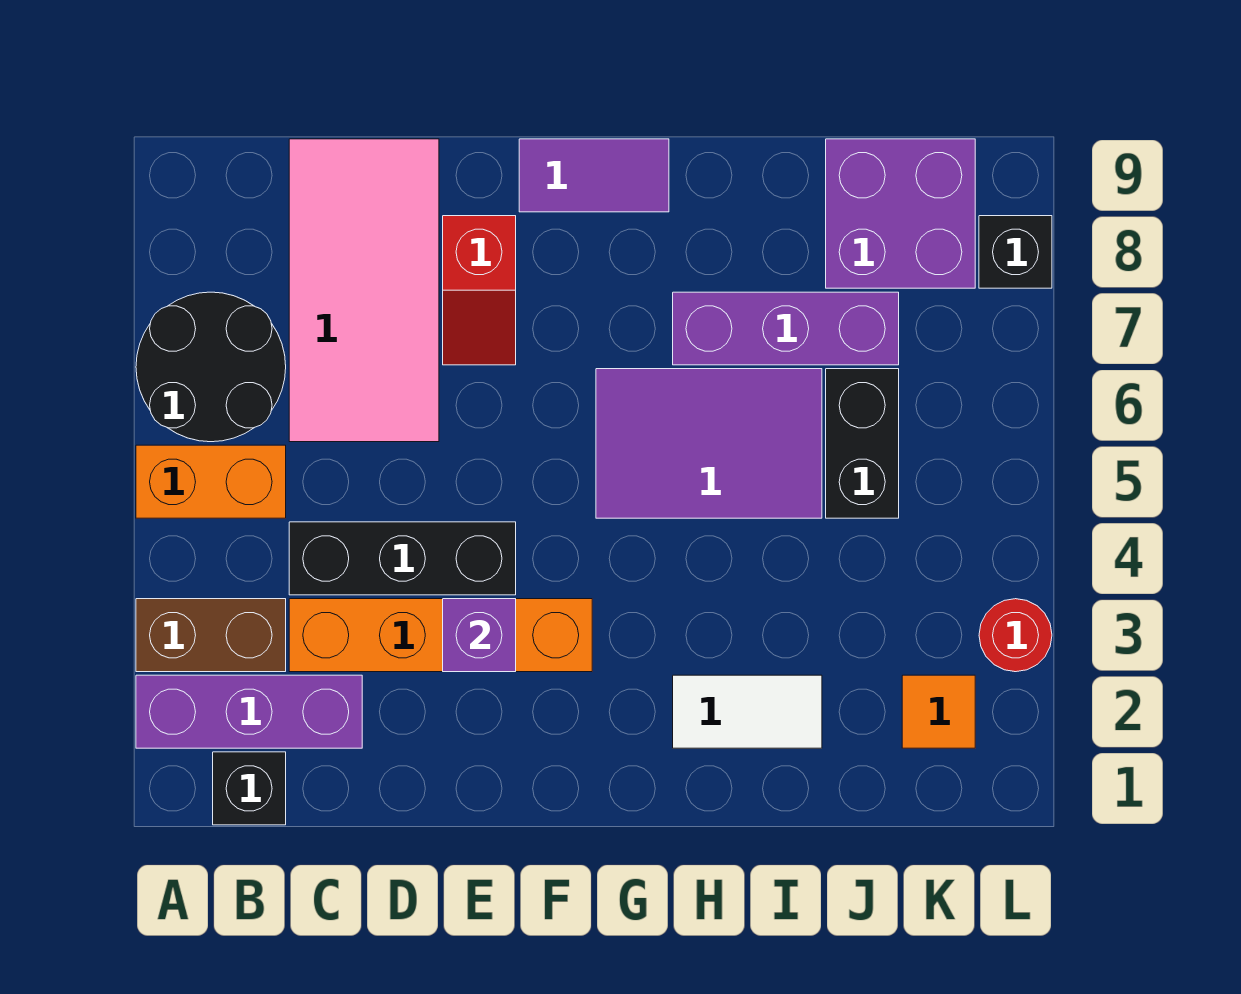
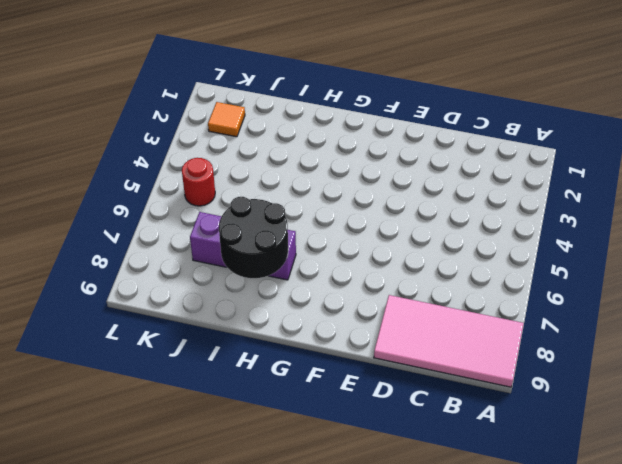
pink 2x4 tile [374,295,524,387] -> pink 2x4 tile turned to [289,139,439,442]
black 2x2 round brick [219,197,288,278] -> black 2x2 round brick moved to [136,292,286,442]
red 1x1 round brick [182,158,215,206] -> red 1x1 round brick moved to [979,599,1052,672]
none -> purple 1x3 brick [136,675,362,748]
none -> brown 1x2 brick [136,599,286,672]
none -> orange 1x2 brick [136,445,286,518]

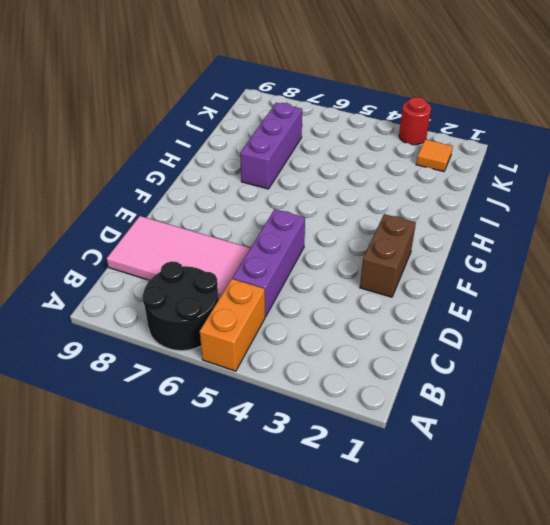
purple 1x3 brick [233,209,305,317] -> purple 1x3 brick moved to [136,675,362,748]
brown 1x2 brick [360,214,416,297] -> brown 1x2 brick moved to [136,599,286,672]
none -> black 1x1 brick [213,752,286,825]
none -> orange 1x4 brick [289,599,592,672]
none -> black 1x3 brick [289,522,516,595]

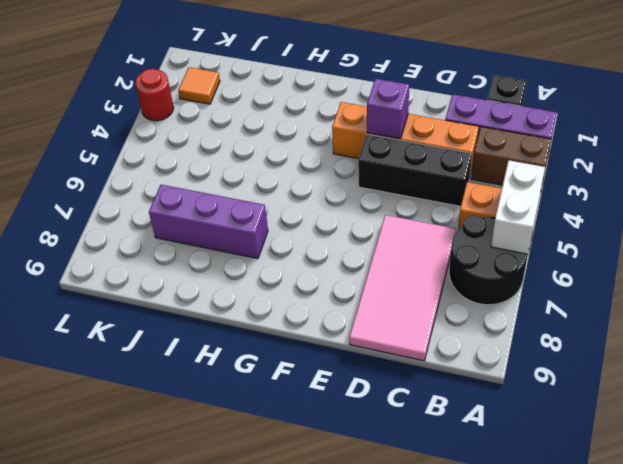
white 1x2 brick [491,160,545,254] -> none
none -> red 1x2 slope [443,216,516,365]
none -> purple 1x2 tile [519,139,669,212]
none -> purple 2x3 tile [596,369,822,518]

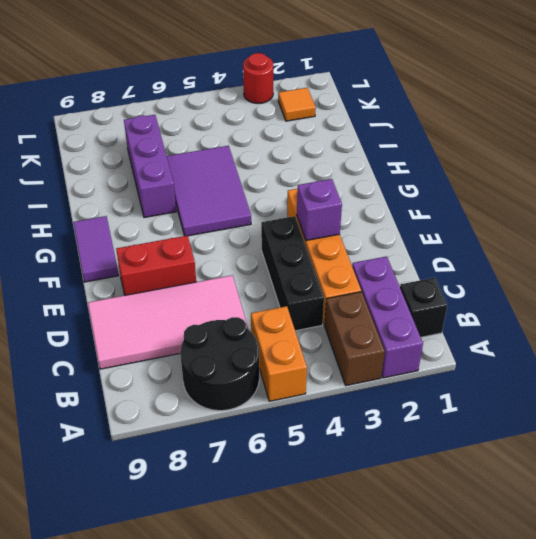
red 1x2 brick [116,236,196,295] -> red 1x2 slope [443,216,516,365]
none -> white 1x2 tile [673,675,822,748]
none -> black 1x2 brick [826,369,899,518]
none -> purple 2x2 brick [826,139,975,288]

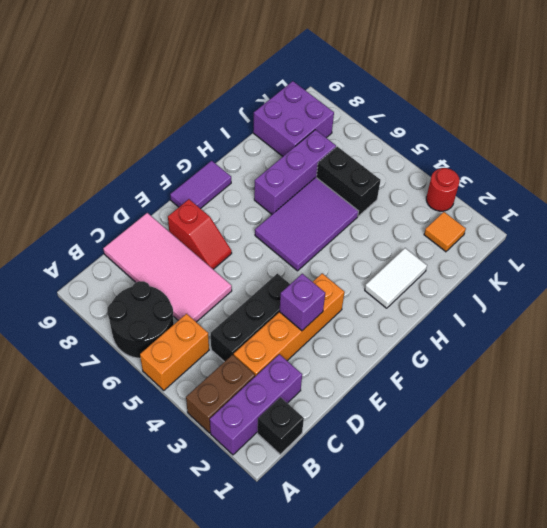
none -> black 1x1 brick [979,216,1052,288]

